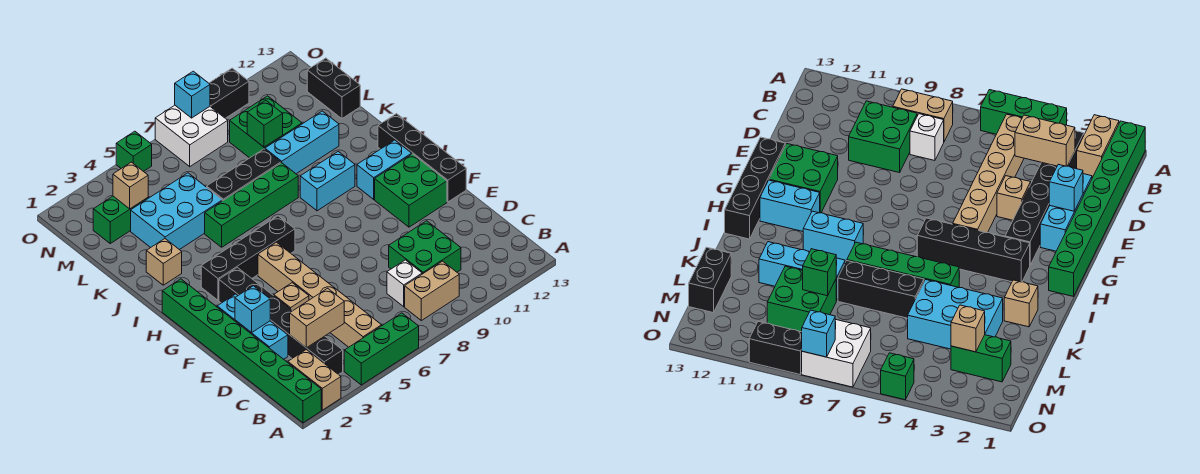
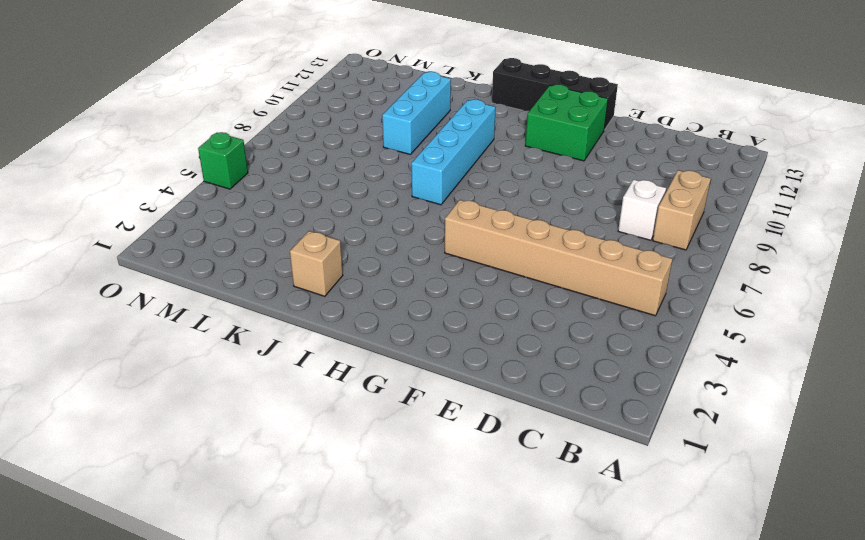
cyan 1x4 brick [411,99,496,205] -> cyan 1x2 brick [300,152,355,211]
none -> green 1x8 brick [162,279,321,423]
none -> tan 1x2 brick [288,350,341,410]
none -> green 1x3 brick [344,313,419,385]
none -> black 1x6 brick [219,268,343,375]

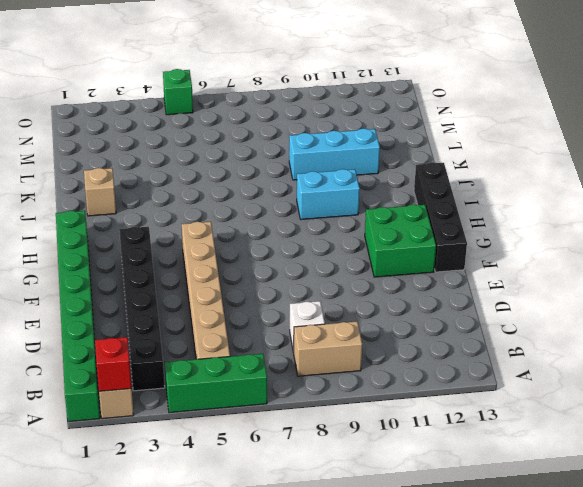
red 1x1 brick [95,337,132,391] -> none
none -> green 2x2 brick [389,221,461,274]
none -> cyan 1x3 brick [217,294,288,359]
none -> tan 1x1 brick [274,283,309,311]
none -> black 1x4 brick [201,216,295,300]

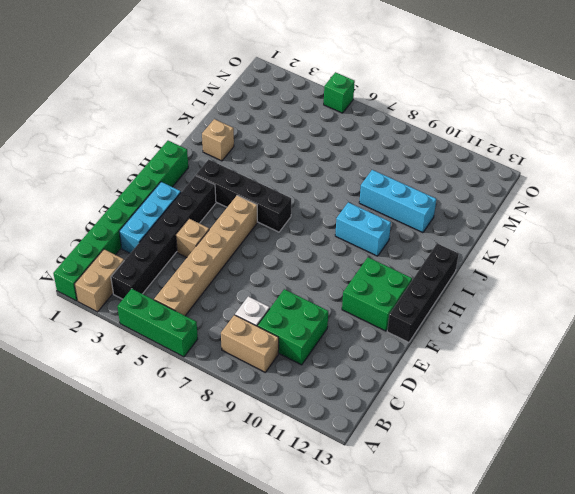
none -> cyan 1x2 brick [357,140,412,199]
none -> green 1x4 brick [205,163,298,247]
none -> cyan 2x3 brick [131,173,222,250]
none -> black 1x3 brick [207,149,281,201]

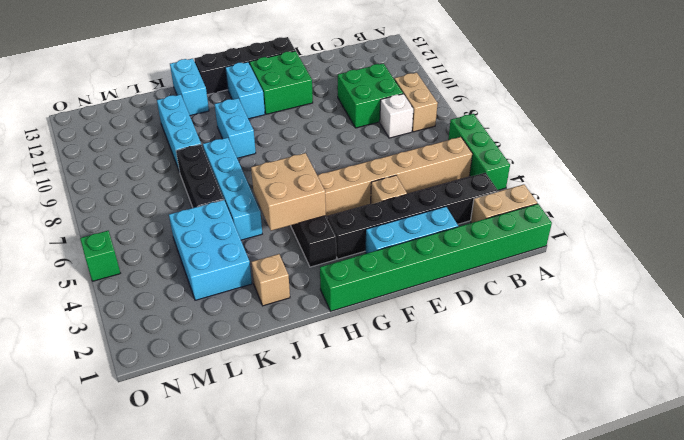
tan 2x2 brick [251,153,326,231] -> none
cyan 1x4 brick [203,138,262,240] -> green 1x4 brick [205,163,298,247]
cyan 1x2 brick [170,59,209,116] -> none
none -> green 2x2 brick [230,96,302,158]
none -> black 1x2 brick [307,58,360,119]
none -> green 1x2 brick [93,196,148,243]
none -> white 2x2 brick [155,105,228,167]

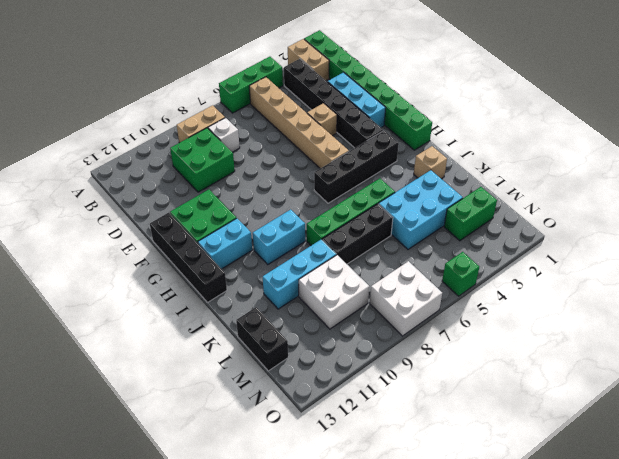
white 2x2 brick [299,255,369,329] -> green 2x2 brick [230,96,302,158]
none -> black 1x2 brick [209,68,249,118]
none -> tan 1x2 brick [290,288,344,348]
none -> cyan 1x1 brick [235,286,270,333]
none -> green 1x1 brick [247,100,283,147]

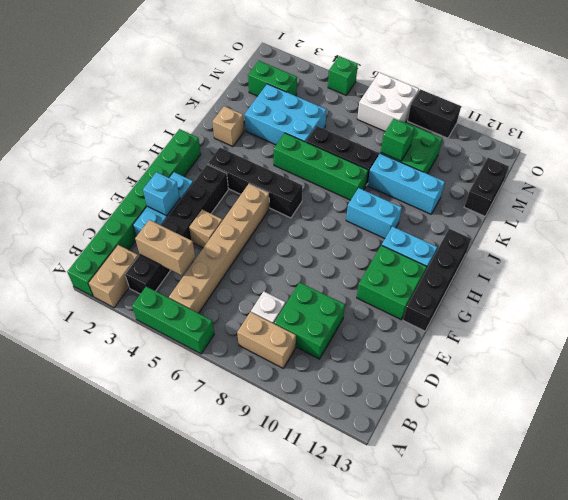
none -> tan 1x1 brick [113,162,148,209]
none -> cyan 1x1 brick [175,71,210,118]

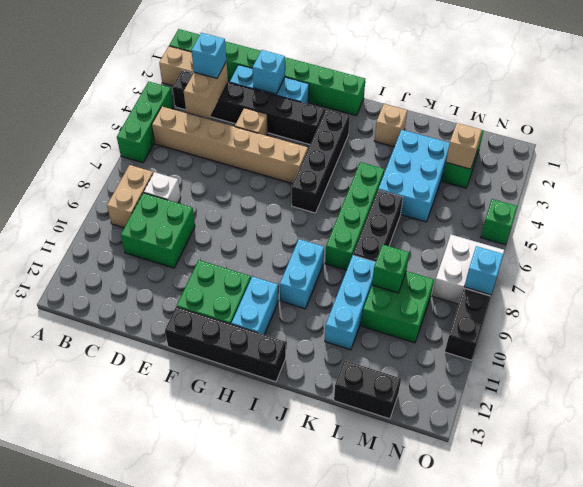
cyan 1x1 brick [191,33,226,78] -> none

